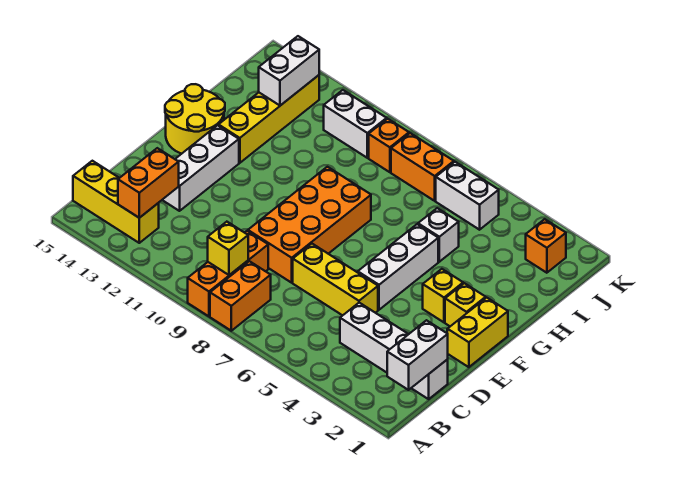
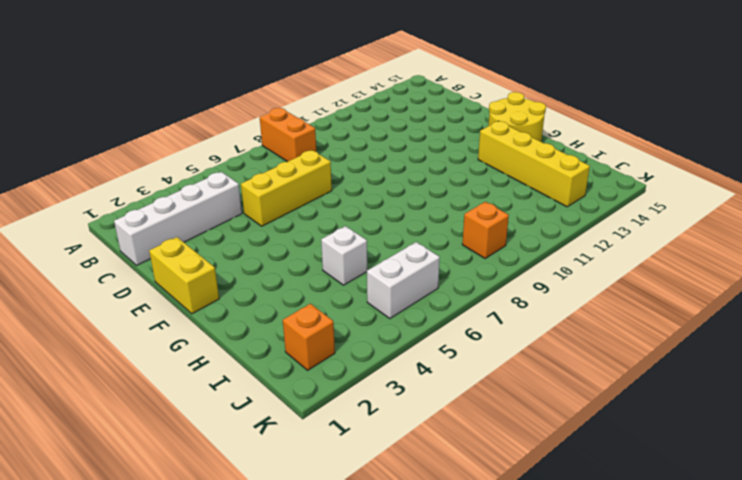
none -> orange 1x3 brick [188,231,268,316]
none -> yellow 1x3 brick [73,161,159,243]
none -> orange 2x4 brick [248,167,371,283]

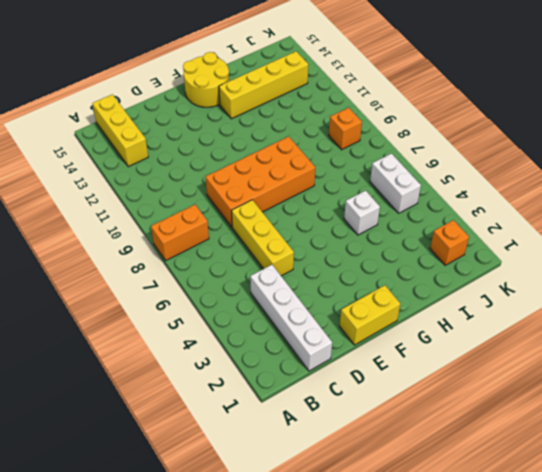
none -> orange 1x3 brick [188,231,268,316]
none -> white 1x3 brick [163,125,239,211]
none -> white 1x3 brick [358,224,438,310]

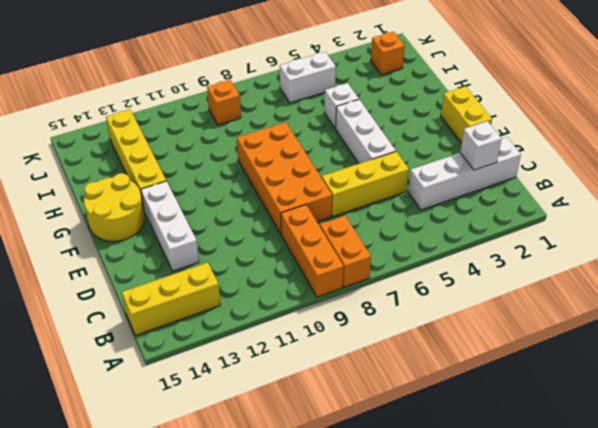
white 1x1 brick [460,121,501,170] -> none
none -> yellow 1x1 brick [445,283,486,326]
none -> yellow 1x1 brick [423,269,463,322]
none -> orange 1x2 brick [391,133,454,201]

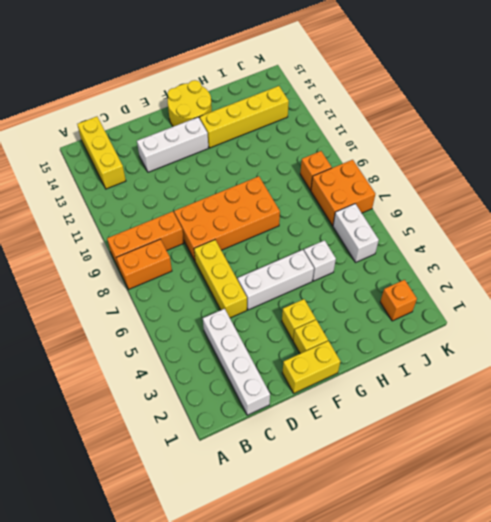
orange 2x2 brick [311,160,375,226] -> orange 1x2 brick [391,133,454,201]
none -> white 1x2 brick [324,90,387,158]
none -> white 1x2 brick [387,320,448,390]
none -> yellow 1x1 brick [208,222,248,275]

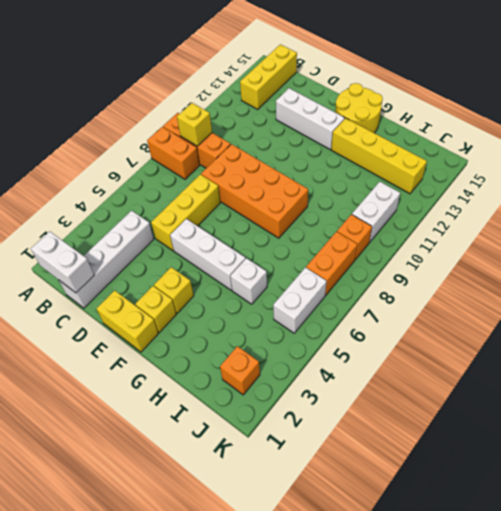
none -> orange 1x2 brick [118,148,179,218]
none -> white 1x2 brick [259,36,319,106]

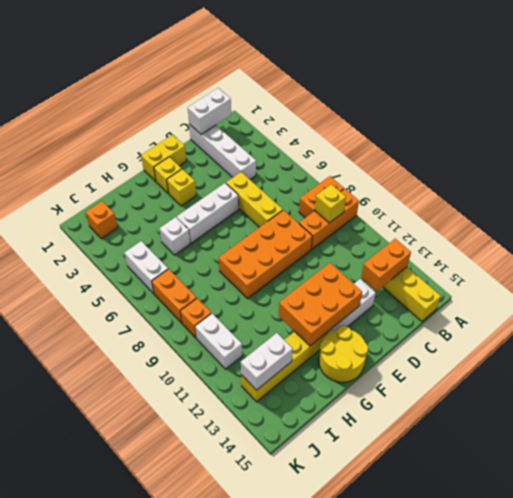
orange 2x3 brick [279,263,362,346] -> none

